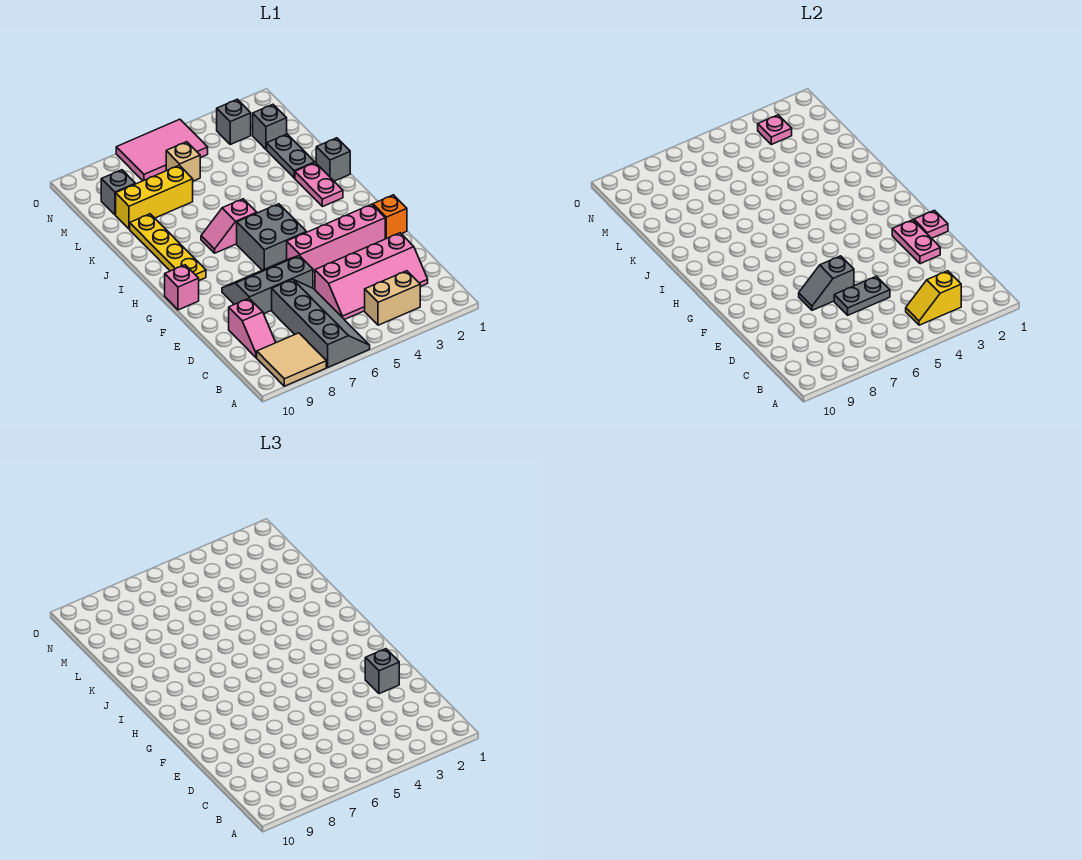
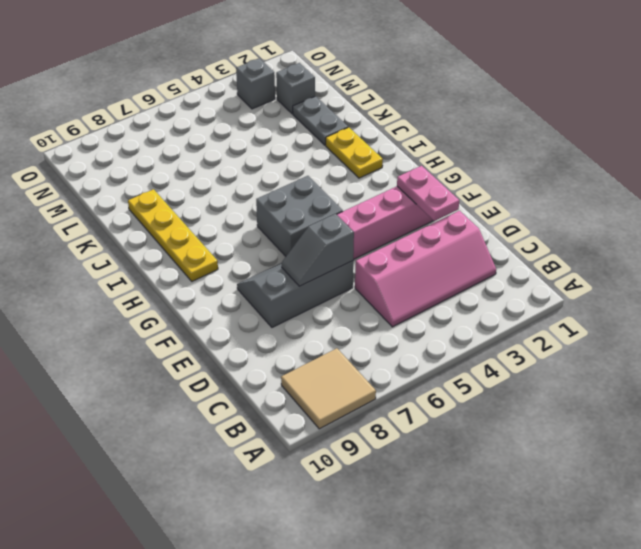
yellow 1x2 plate [326,127,383,178] -> pink 1x2 plate [295,163,343,207]
none -> grey 2x4 slope [272,279,370,367]
none -> tan 1x2 brick [365,271,420,325]
none -> pink 1x2 slope [229,298,276,358]

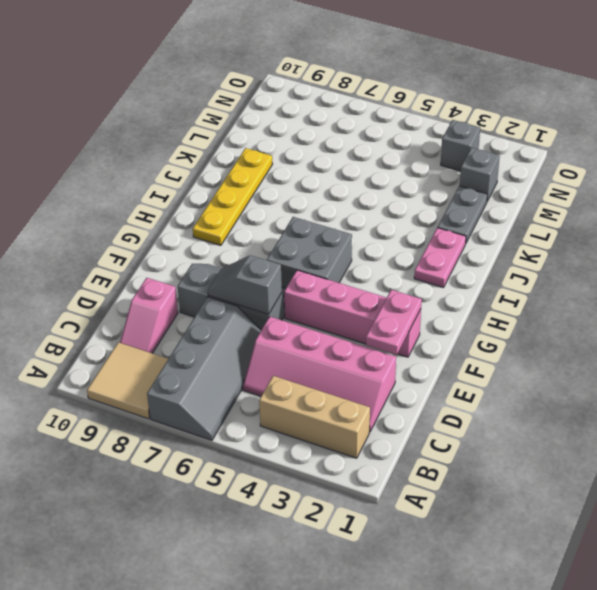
tan 1x3 brick [259,376,370,458] -> tan 1x2 brick [365,271,420,325]
none -> orange 1x1 brick [373,195,407,239]
none -> pink 1x1 brick [165,265,199,310]
none -> pink 1x2 slope [201,199,257,253]

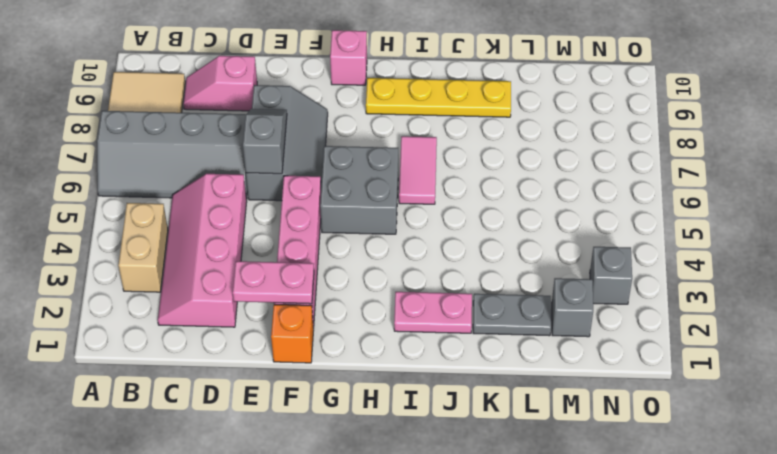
pink 1x2 tile [399,136,437,204] -> pink 1x2 slope [201,199,257,253]
none -> grey 1x1 brick [316,138,350,181]
none -> yellow 1x3 brick [116,165,193,229]
none -> tan 1x1 brick [166,142,200,181]

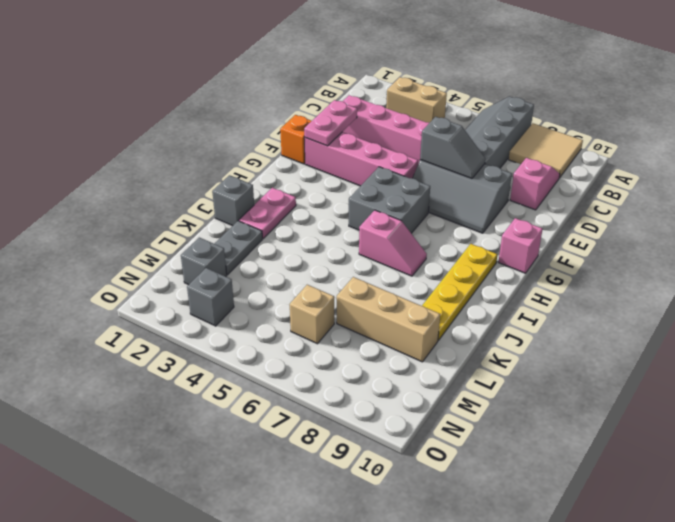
tan 1x3 brick [337,277,440,362] -> yellow 1x3 brick [116,165,193,229]
none -> grey 1x1 brick [101,170,135,215]
none -> pink 2x3 tile [116,119,208,181]
none -> yellow 1x2 slope [906,271,961,325]

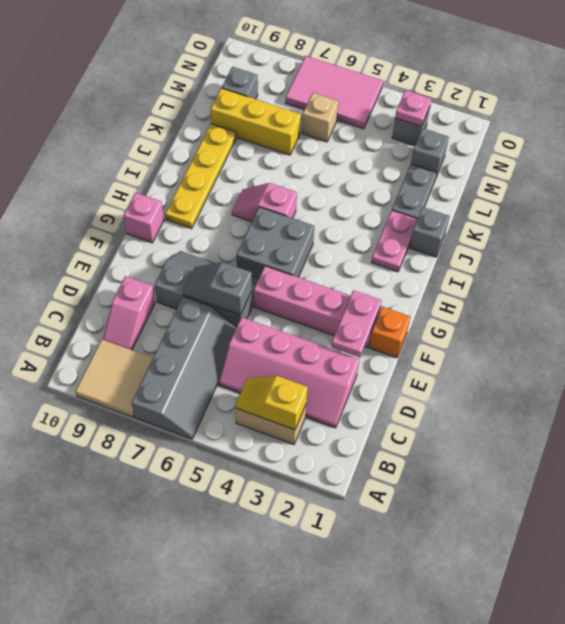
none -> grey 1x2 plate [834,276,890,315]
none -> pink 1x1 plate [914,210,948,238]
none -> grey 1x1 brick [365,649,399,694]

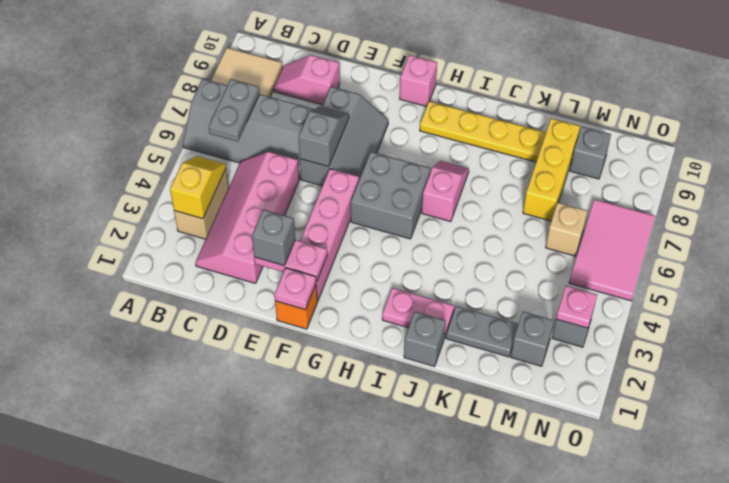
grey 1x2 plate [209,79,260,142] -> grey 1x2 plate moved to [834,276,890,315]

